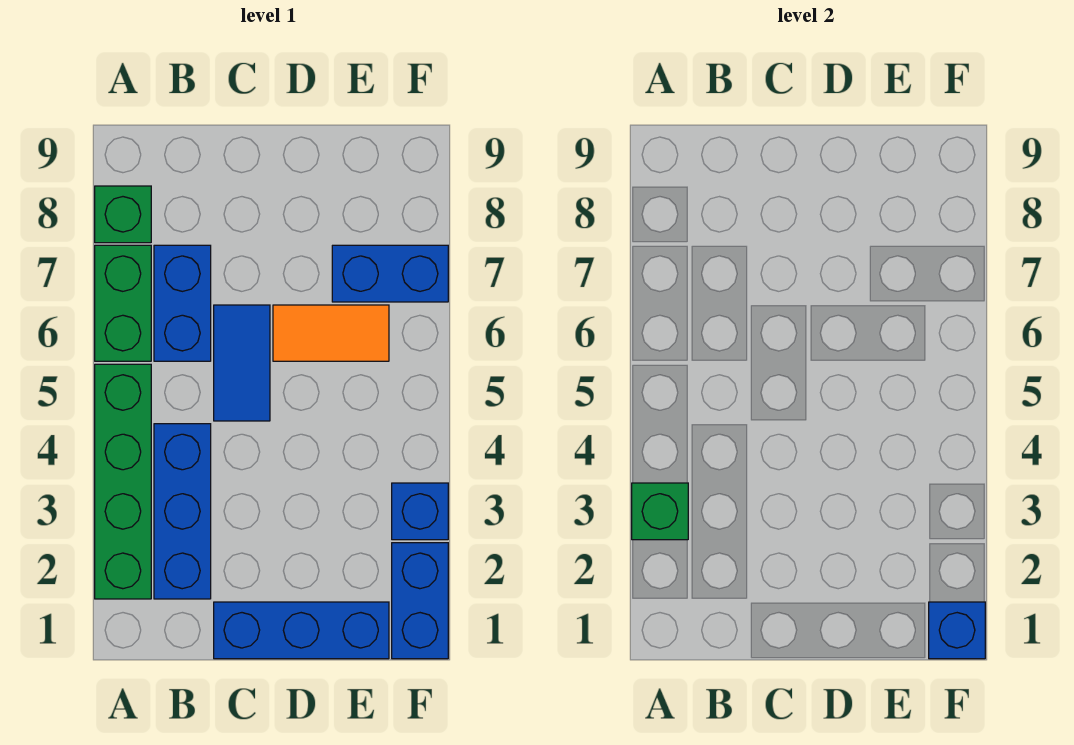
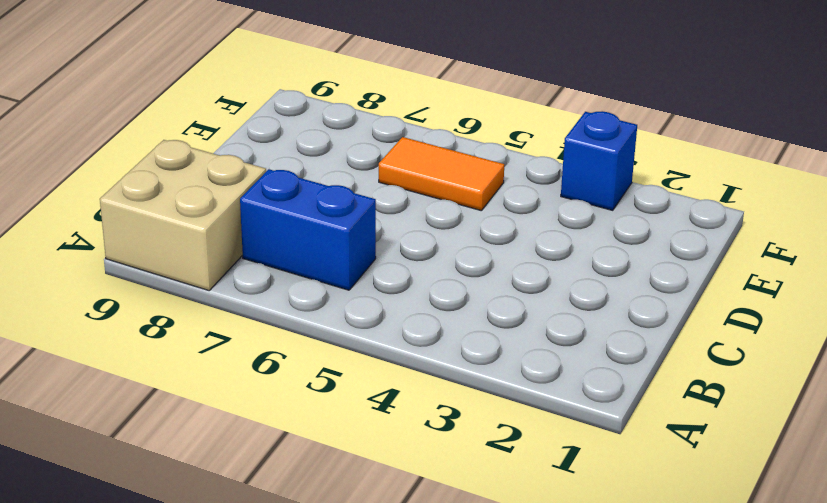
tan 2x2 brick [100,140,266,290] -> green 1x1 brick [95,186,151,243]
orange 1x2 tile [379,137,504,211] -> orange 1x2 tile turned to [273,305,389,361]
none -> green 1x4 brick [95,364,151,599]
none -> green 1x2 brick [95,245,151,361]
none -> blue 1x3 brick [154,424,211,599]

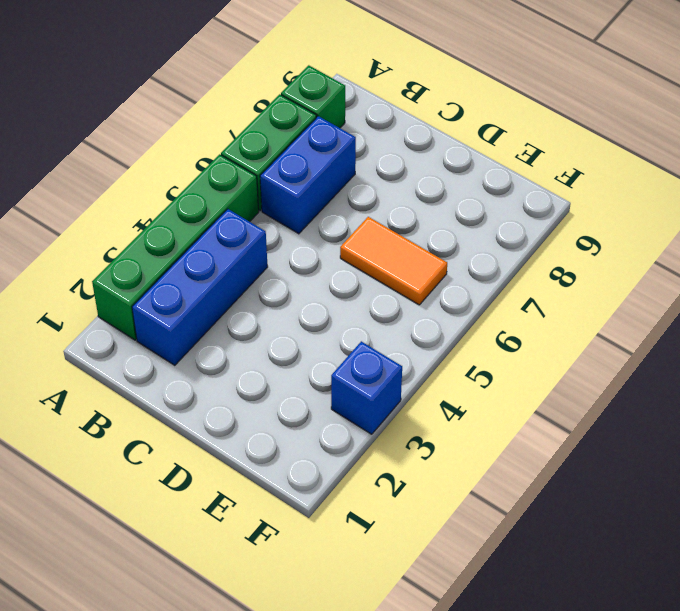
none -> blue 1x3 brick [214,602,389,659]
none -> blue 1x2 tile [214,305,270,421]
none -> blue 1x2 brick [332,245,448,302]

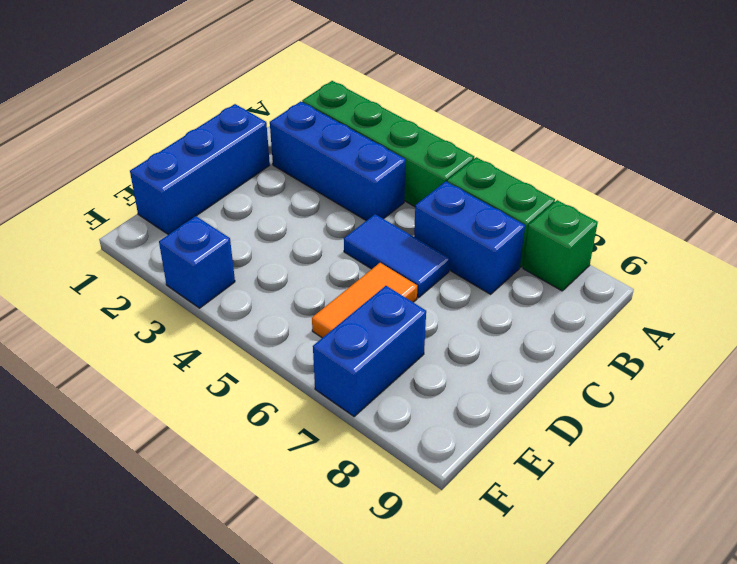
none -> blue 1x2 brick [392,543,448,659]
none -> green 1x1 brick [632,483,688,540]
none -> blue 1x1 brick [929,602,985,659]

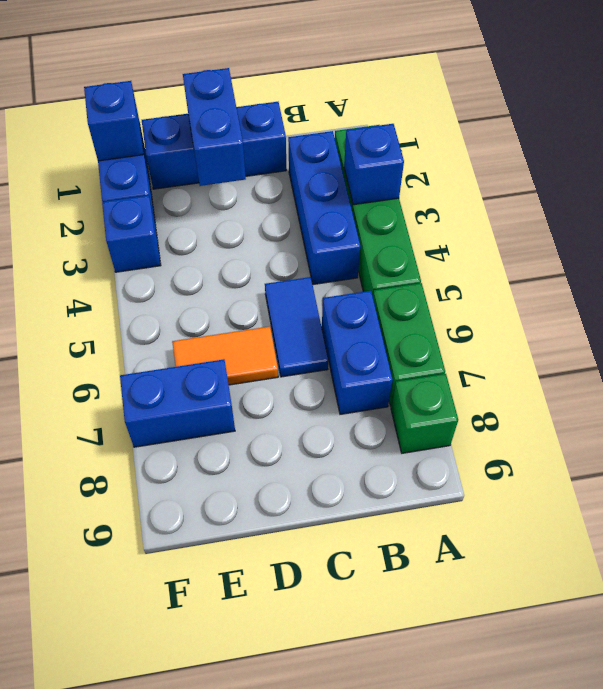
blue 1x1 brick [344,124,404,205] -> green 1x1 brick [632,483,688,540]
blue 1x2 brick [183,68,246,186] -> none

